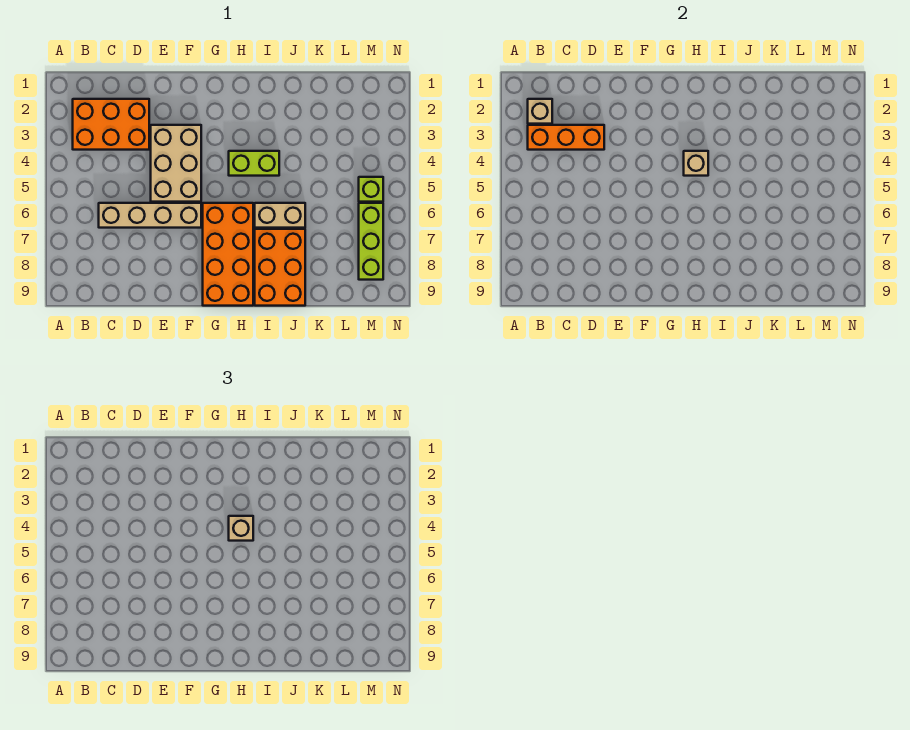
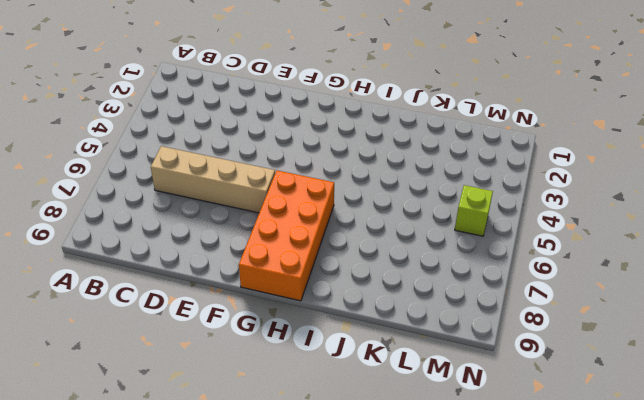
none -> orange 2x3 brick [73,99,149,150]
none -> tan 2x3 brick [151,125,201,202]
none -> lime 1x2 brick [229,151,279,176]

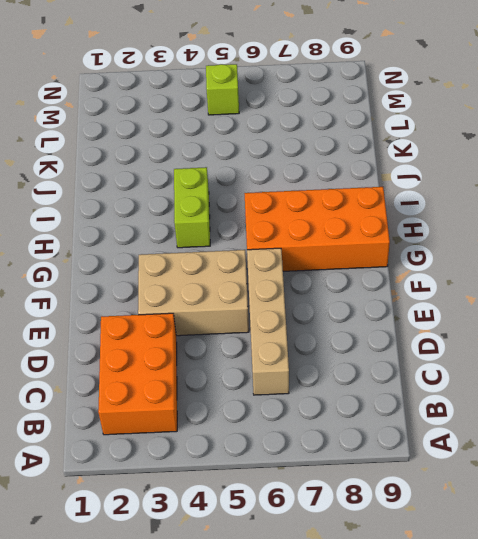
none -> tan 1x2 brick [255,203,305,228]
none -> orange 2x3 brick [255,229,305,306]
none -> lime 1x3 brick [359,203,383,280]

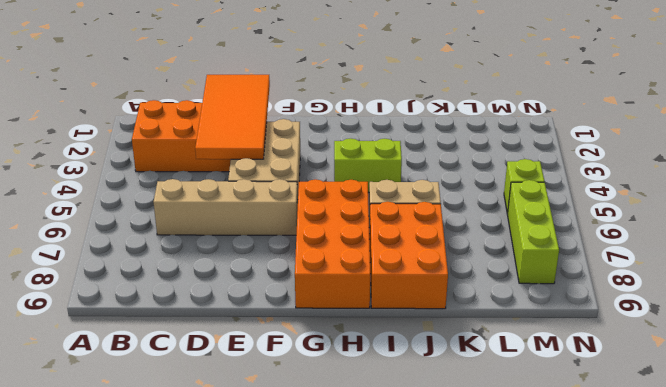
orange 2x4 tile [195,75,270,159] -> orange 1x3 brick [528,125,604,150]
none -> tan 1x1 brick [528,99,552,124]
none -> tan 1x1 brick [684,151,708,176]
none -> tan 1x1 brick [229,516,253,541]

